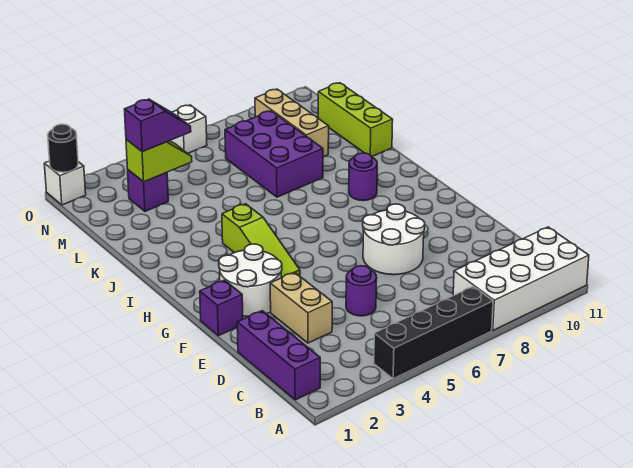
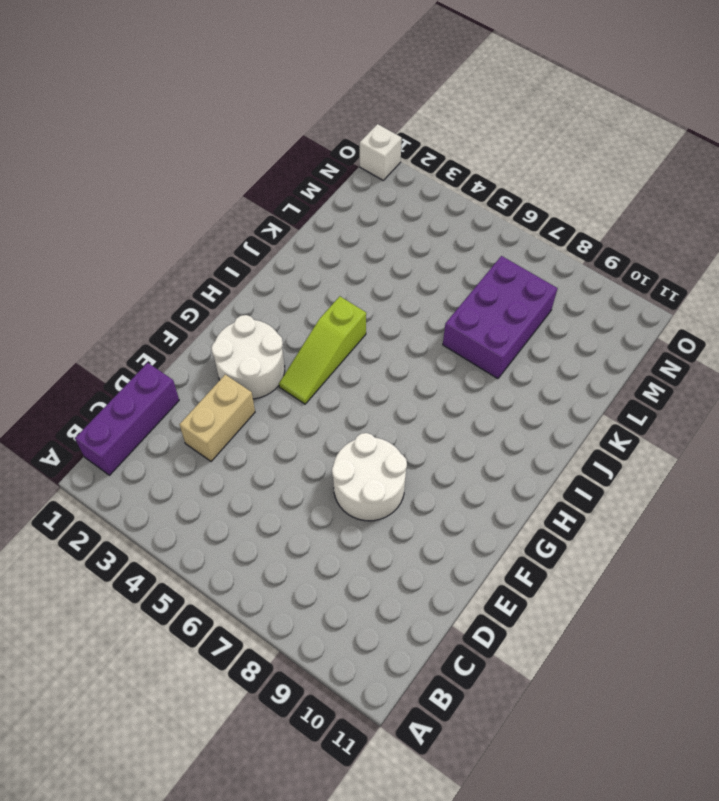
none -> black 1x4 brick [374,286,493,379]
none -> white 2x4 brick [453,227,589,330]
none -> purple 1x1 round brick [346,266,377,316]

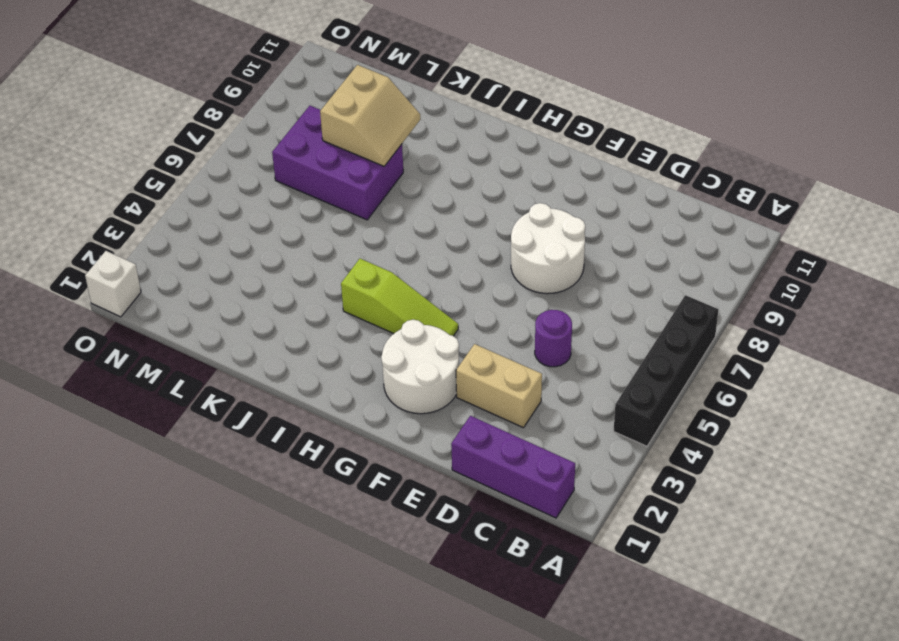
tan 2x2 slope [320,65,420,166] -> none
none -> white 2x4 brick [453,227,589,330]
none -> purple 1x1 brick [200,280,243,336]
none -> purple 1x1 round brick [349,153,377,201]

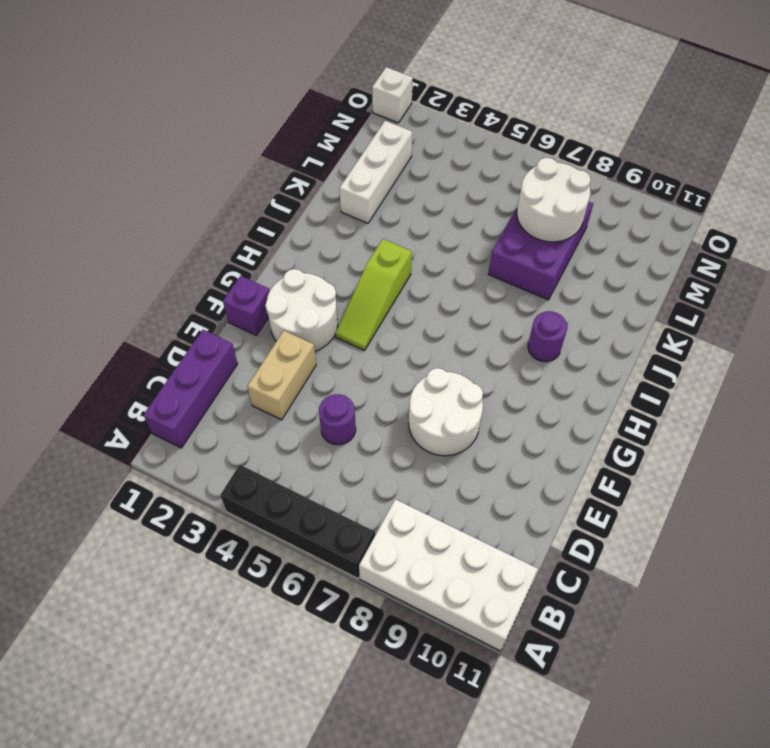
white 1x3 brick [339,121,412,223] -> none
white 2x2 round brick [517,158,591,242] -> none
none -> lime 1x3 brick [318,83,393,156]
none -> tan 1x3 brick [255,89,329,157]
none -> purple 1x1 brick [128,170,168,211]

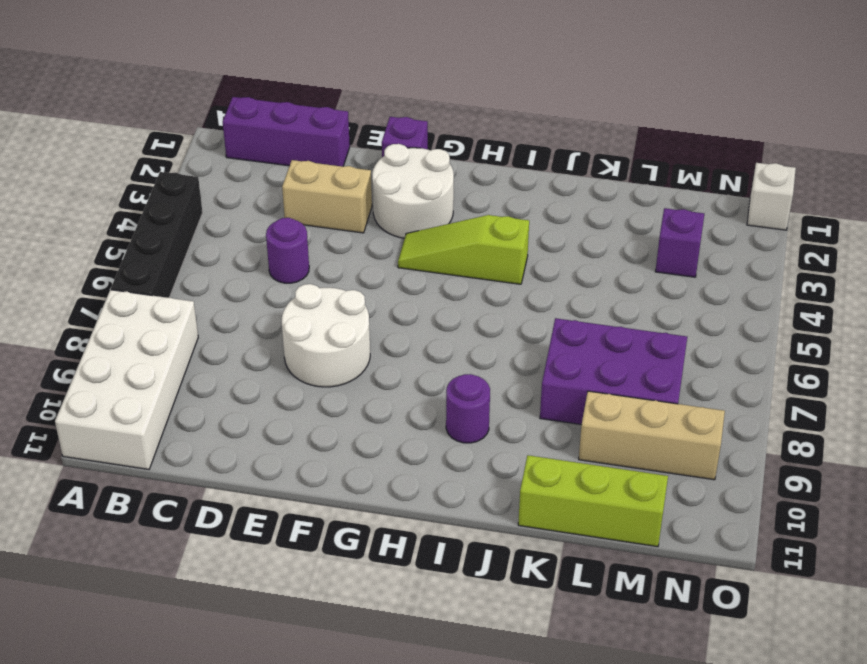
none -> white 1x1 brick [170,105,207,153]
none -> lime 1x2 slope [126,140,192,182]
none -> black 1x1 round brick [48,124,78,172]

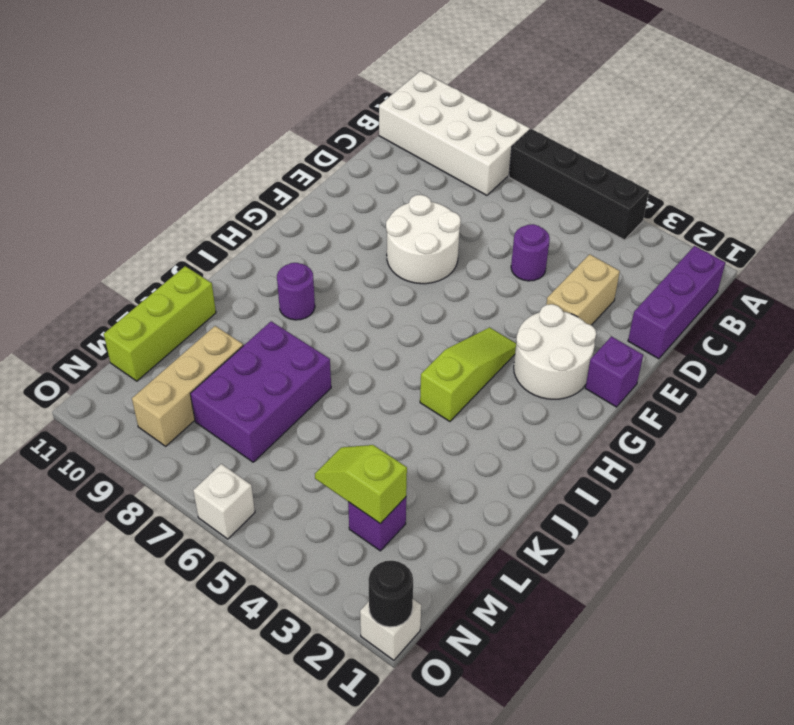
none -> purple 1x2 slope [124,99,191,152]

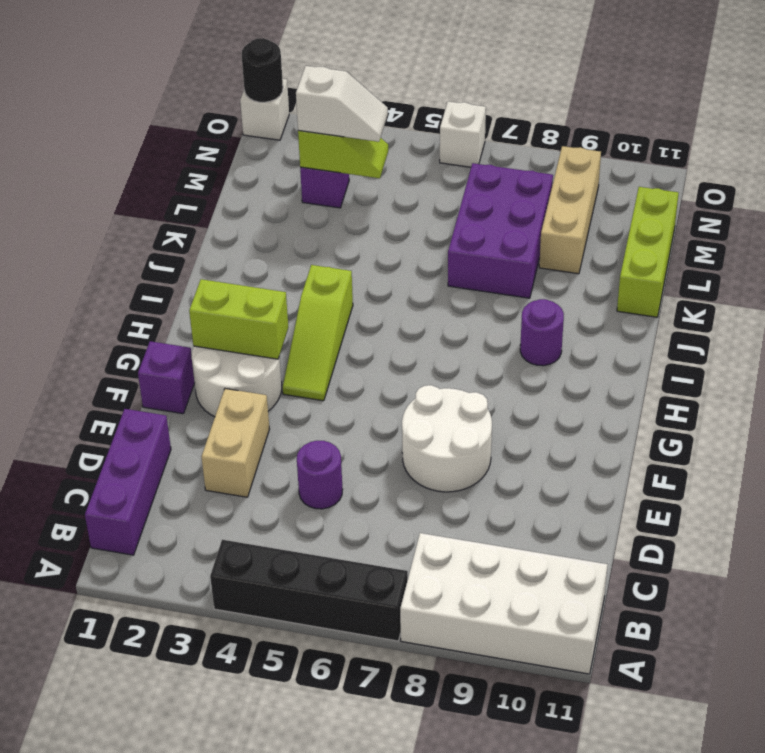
lime 1x2 brick [189,279,288,359] -> none
white 1x2 slope [296,66,388,142] -> purple 1x2 slope [124,99,191,152]

